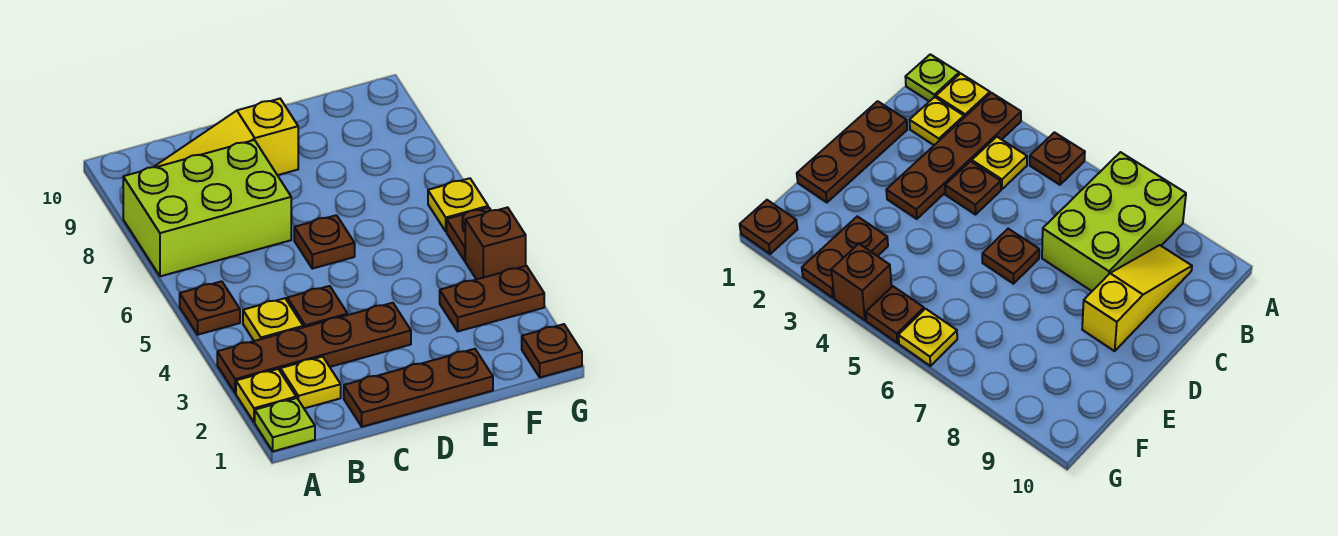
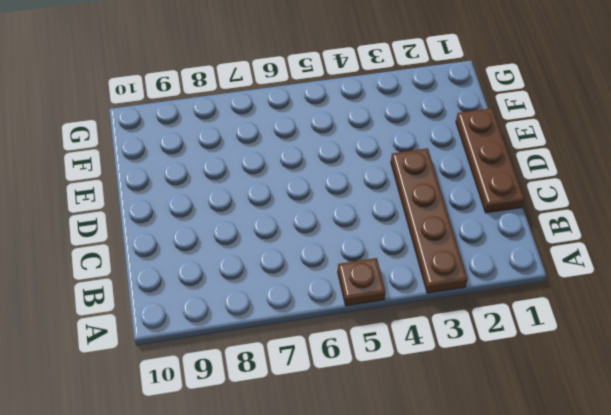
none -> lime 1x1 plate [255,398,315,451]
none -> yellow 1x1 plate [236,369,296,422]
none -> lime 2x3 brick [123,140,291,276]

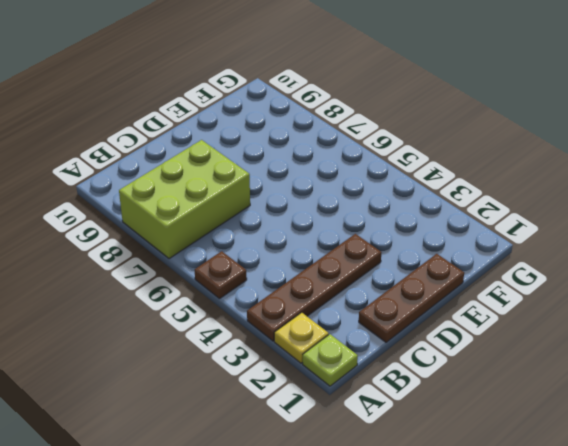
none -> yellow 1x1 plate [280,357,341,408]
none -> yellow 1x1 plate [243,298,303,341]
none -> yellow 1x3 slope [154,99,298,175]

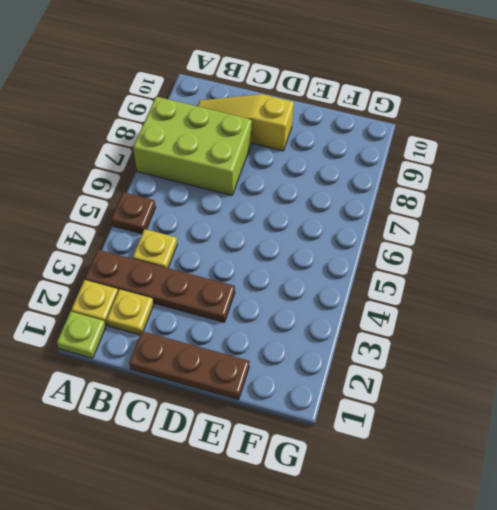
none -> brown 1x1 plate [287,286,348,327]
none -> brown 1x1 plate [294,215,355,269]
none -> brown 1x2 plate [440,266,544,331]

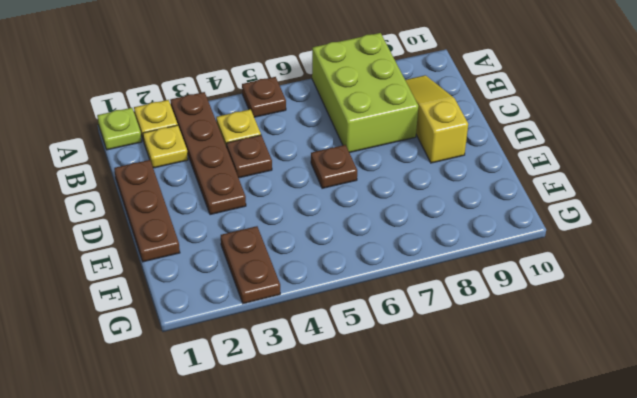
none -> brown 1x1 plate [522,324,582,377]
none -> brown 1x1 brick [465,207,526,279]
none -> brown 1x1 plate [447,207,491,261]

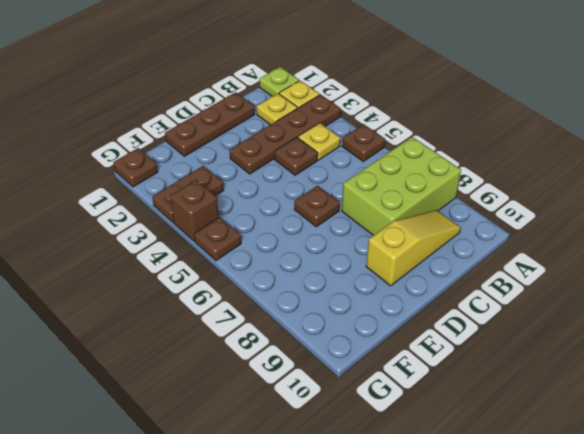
none -> yellow 1x1 plate [428,178,488,232]

